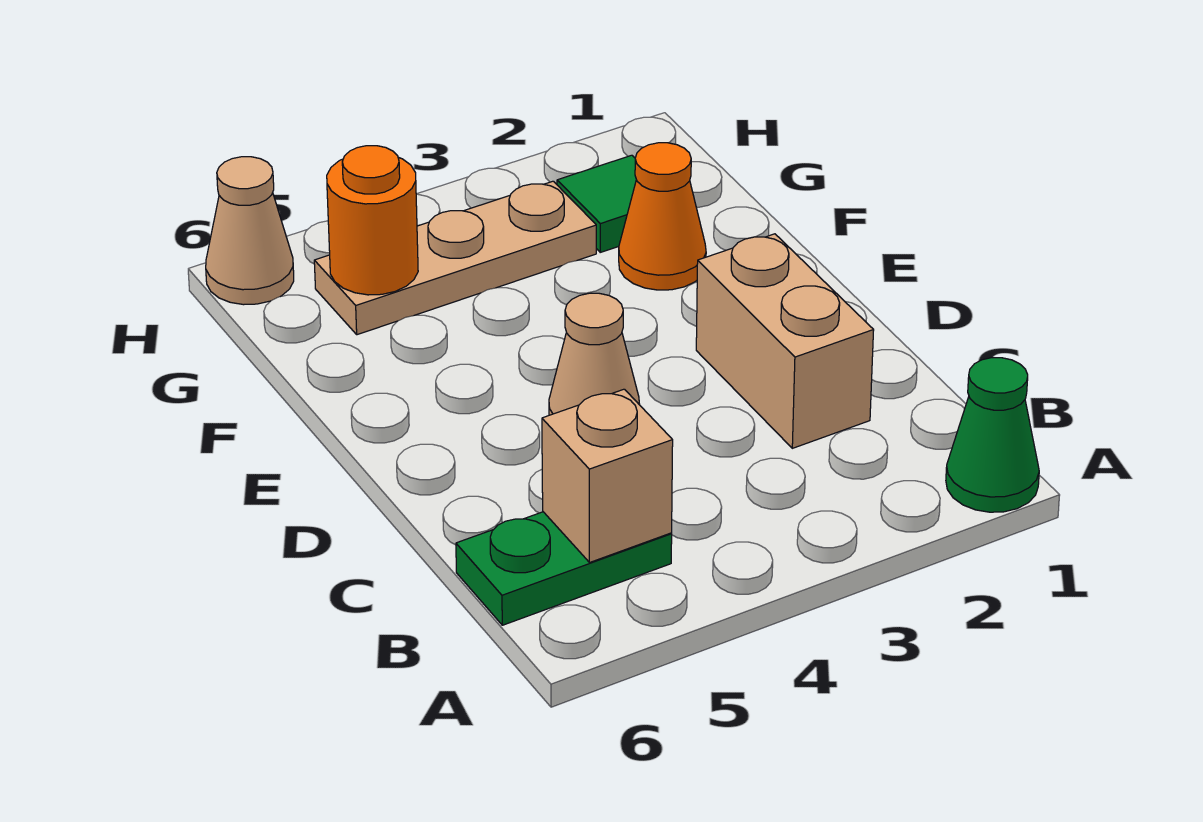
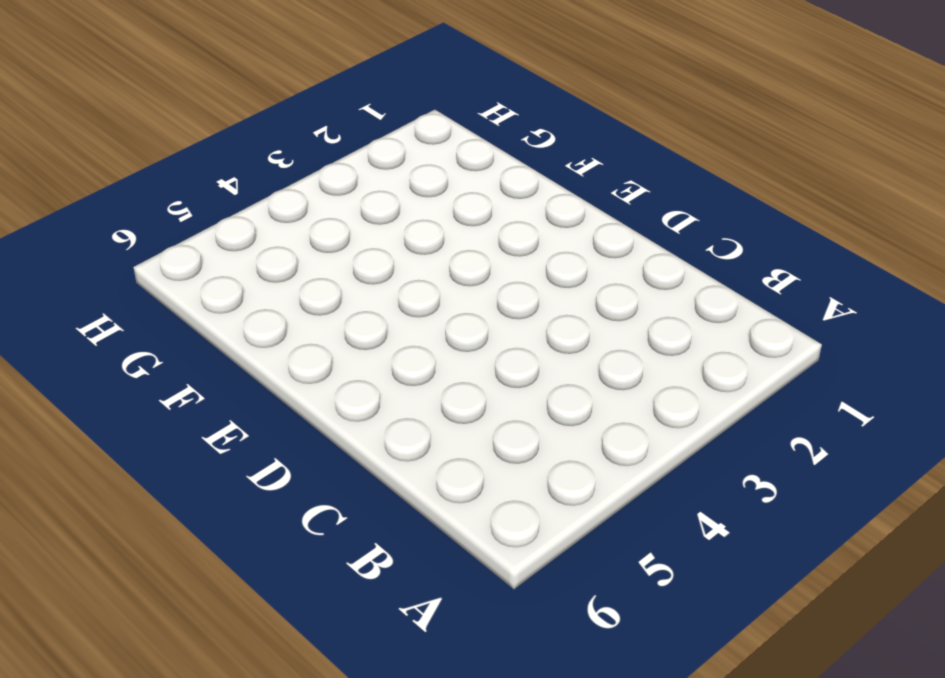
none -> green 1x1 cone [946,358,1039,512]
none -> green 1x2 plate [456,512,672,625]

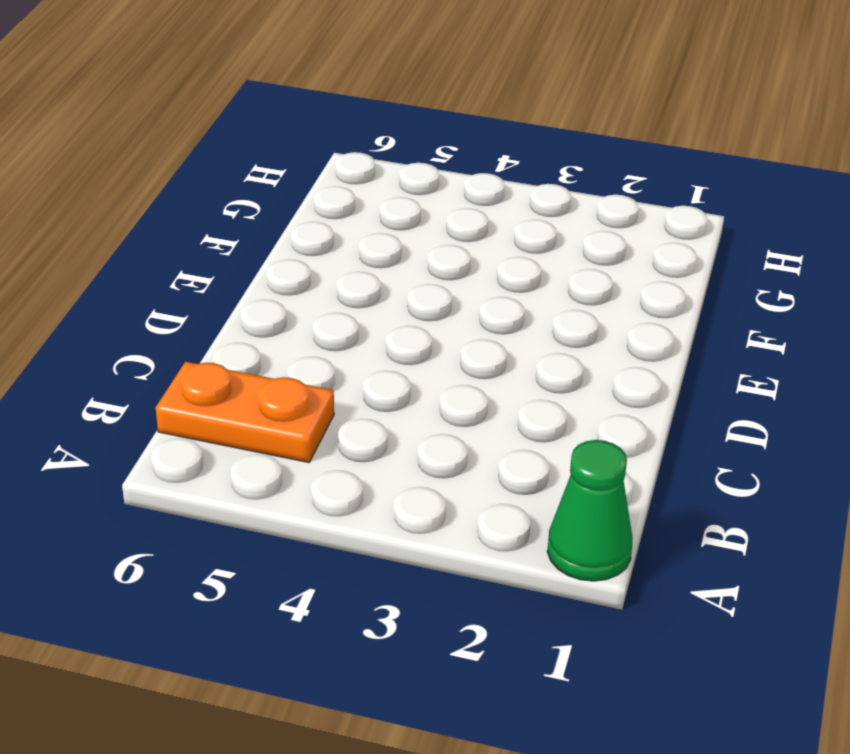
orange 1x2 plate [156,362,334,463] -> green 1x2 plate [456,512,672,625]
none -> tan 1x2 brick [696,234,874,448]
none -> tan 1x1 cone [549,293,640,415]

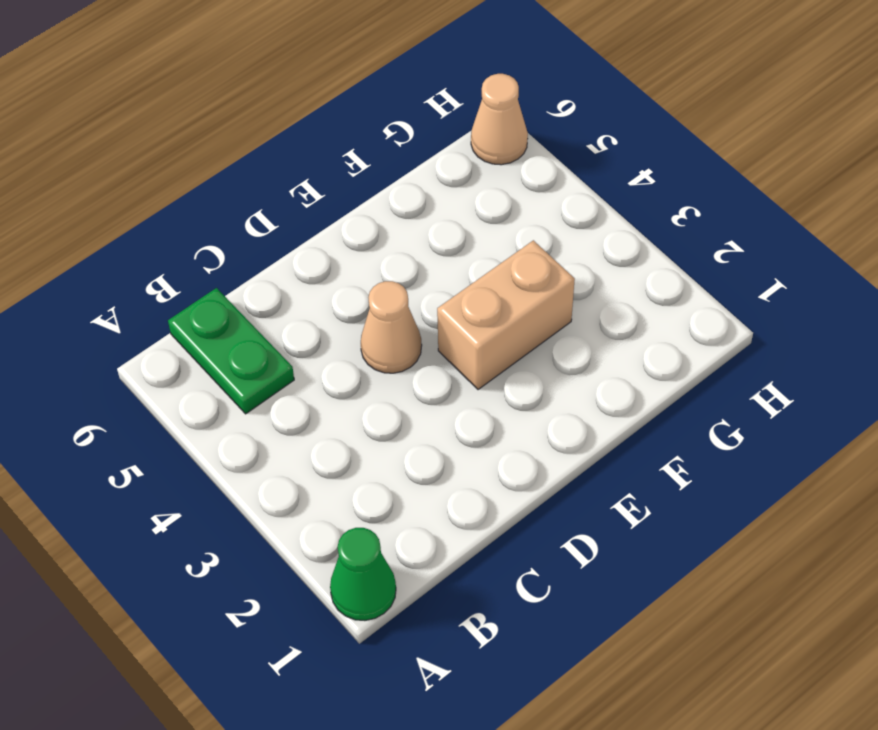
tan 1x2 brick [437,240,575,390] -> tan 1x2 brick moved to [696,234,874,448]
none -> orange 1x1 cone [619,143,706,290]
none -> green 1x1 tile [557,155,636,252]

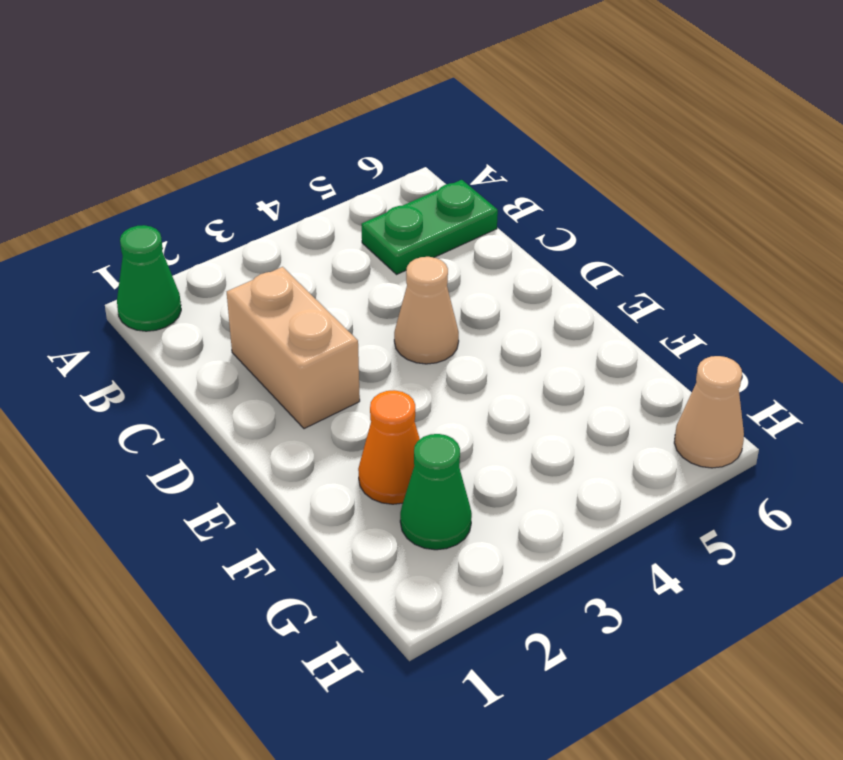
green 1x1 cone [400,434,472,550] -> green 1x1 tile [557,155,636,252]
none -> tan 1x3 plate [314,181,596,335]
none -> tan 1x1 brick [542,389,673,563]

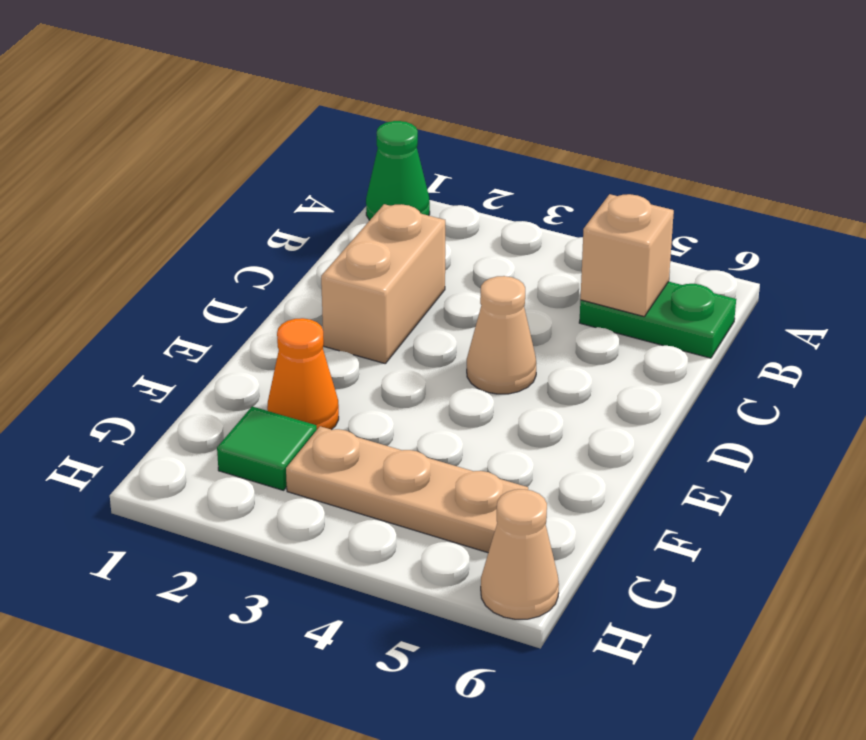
none -> orange 1x1 round brick [327,146,418,295]

